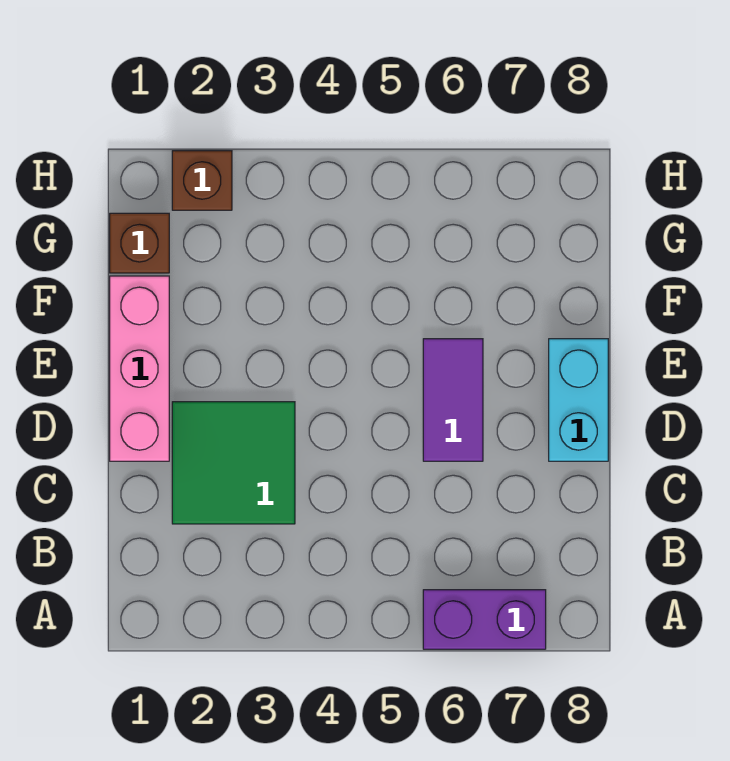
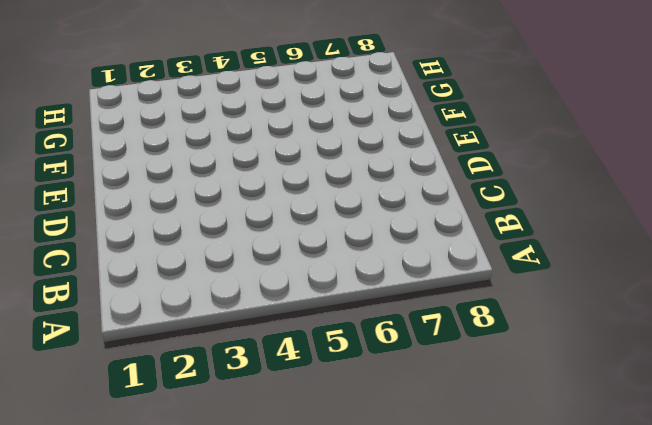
none -> purple 1x2 brick [423,590,546,649]
none -> green 2x2 tile [172,402,295,524]

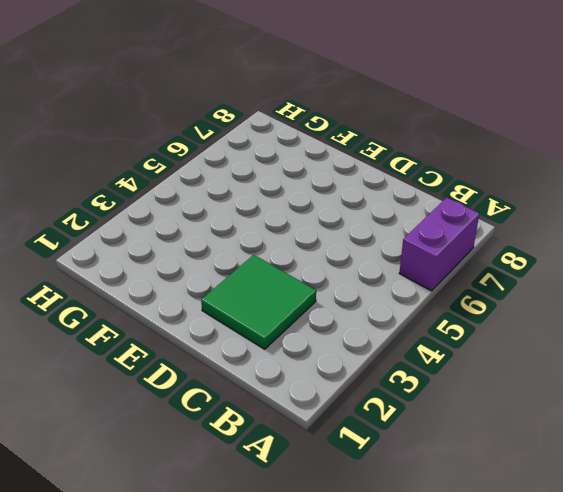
none -> pink 1x3 brick [110,276,169,461]
none -> purple 1x2 tile [423,339,483,461]

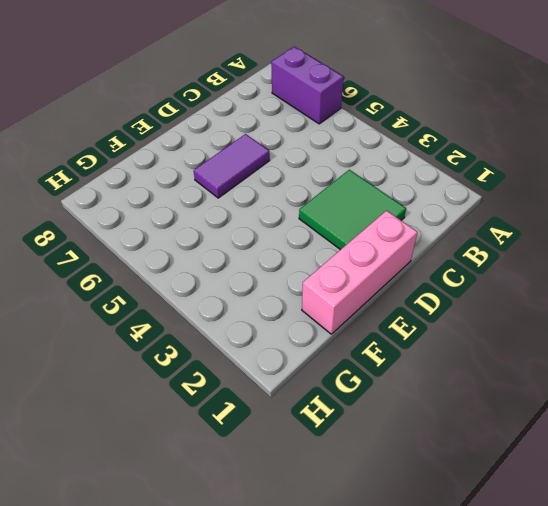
none -> cyan 1x2 brick [549,339,608,461]
none -> brown 1x1 brick [110,213,169,273]

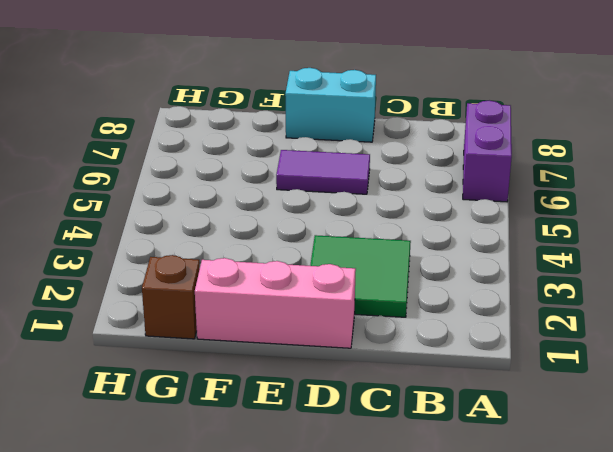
none -> brown 1x1 brick [172,151,232,210]

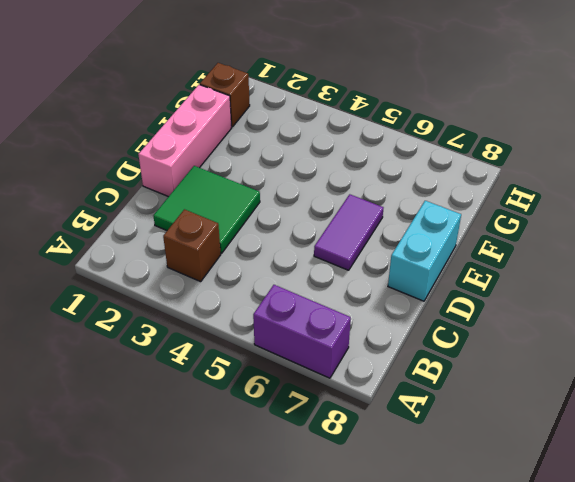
brown 1x1 brick [163,209,221,282] -> brown 1x1 brick moved to [172,151,232,210]

